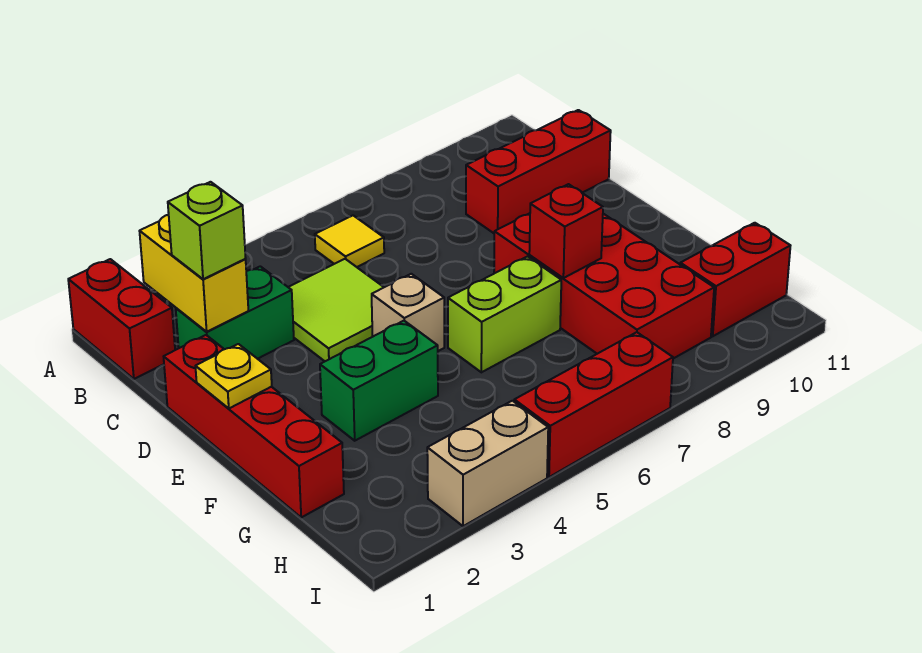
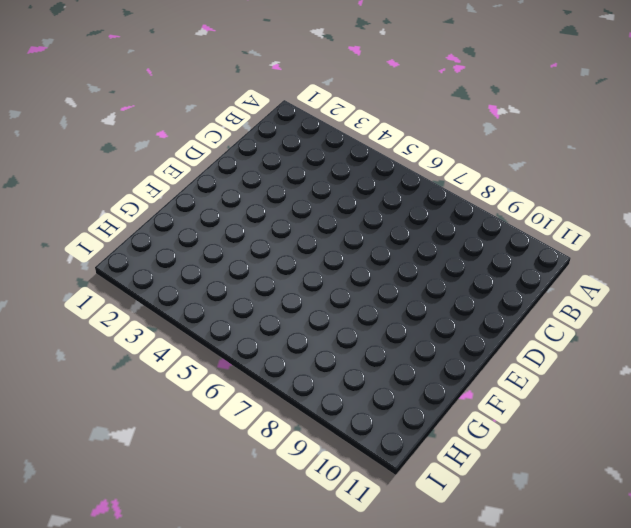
none -> red 1x2 brick [68,259,175,379]
none -> yellow 1x1 tile [315,216,384,267]
none -> green 1x2 brick [176,266,294,359]

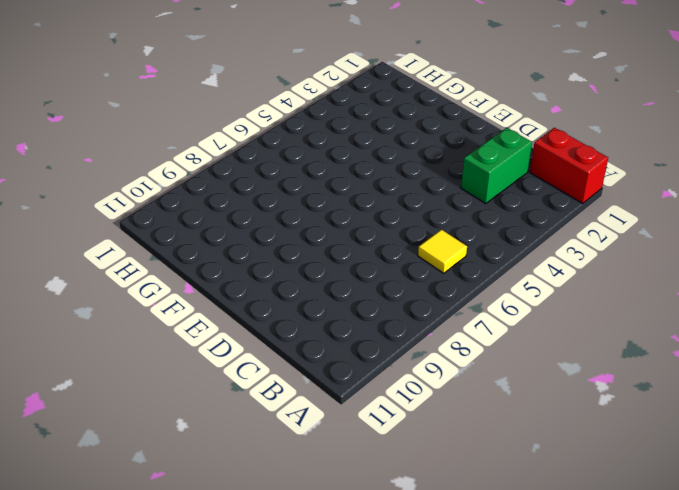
none -> lime 2x2 tile [288,259,384,361]
none -> red 1x3 brick [466,110,611,233]
none -> red 1x4 brick [164,335,344,517]

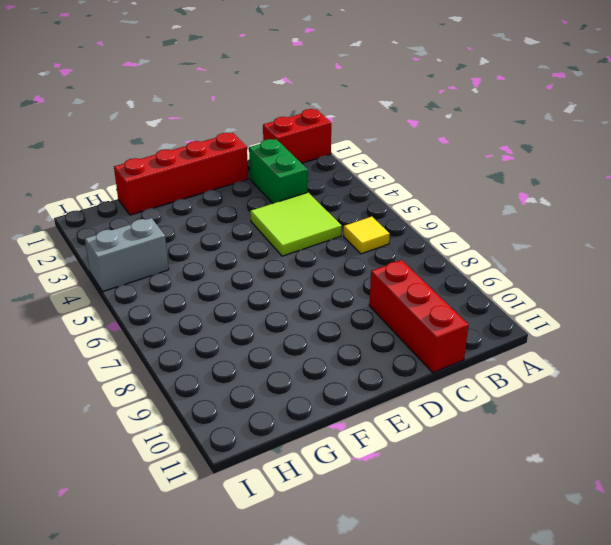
grey 1x2 brick [85,218,169,292] -> tan 1x2 brick [427,401,548,526]
none -> tan 1x1 brick [372,274,444,351]
none -> red 2x4 brick [494,213,714,359]
none -> green 1x2 brick [320,321,438,441]

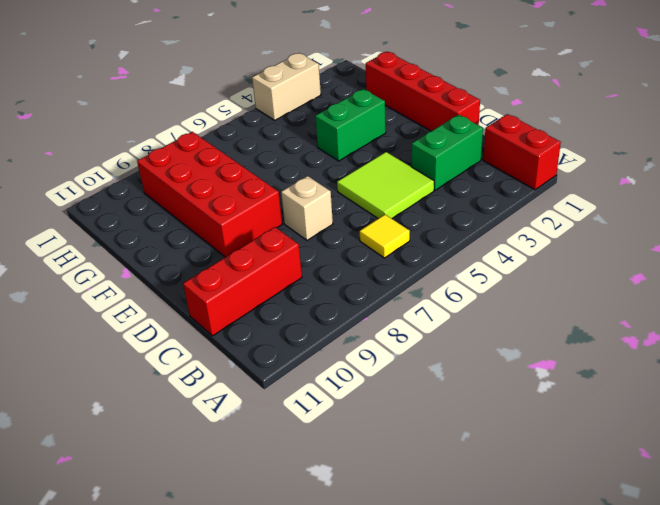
tan 1x1 brick [281,176,333,240] -> tan 1x1 brick moved to [372,274,444,351]
none -> lime 1x2 brick [448,257,561,372]
none -> red 1x2 brick [680,223,790,336]
none -> red 1x3 brick [514,332,673,477]

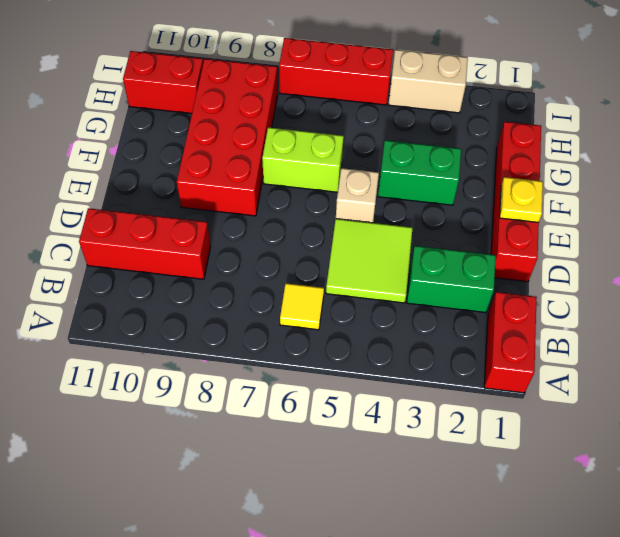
none -> yellow 1x2 brick [140,215,248,332]
none -> red 1x1 brick [529,184,603,278]
none -> lime 1x1 brick [168,182,246,279]

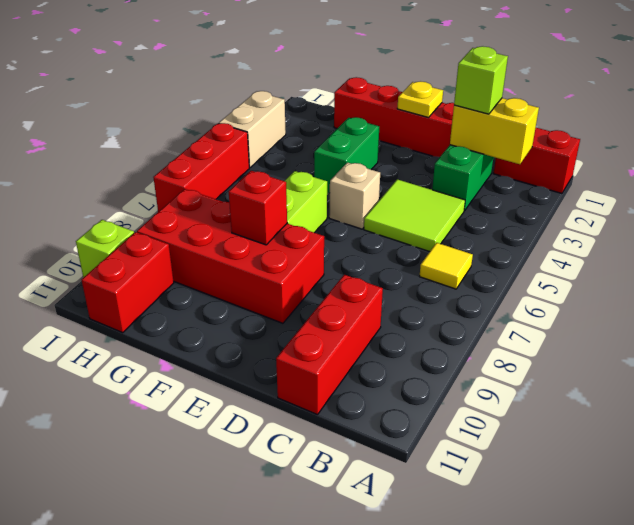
lime 1x1 brick [76,220,134,278] -> none

